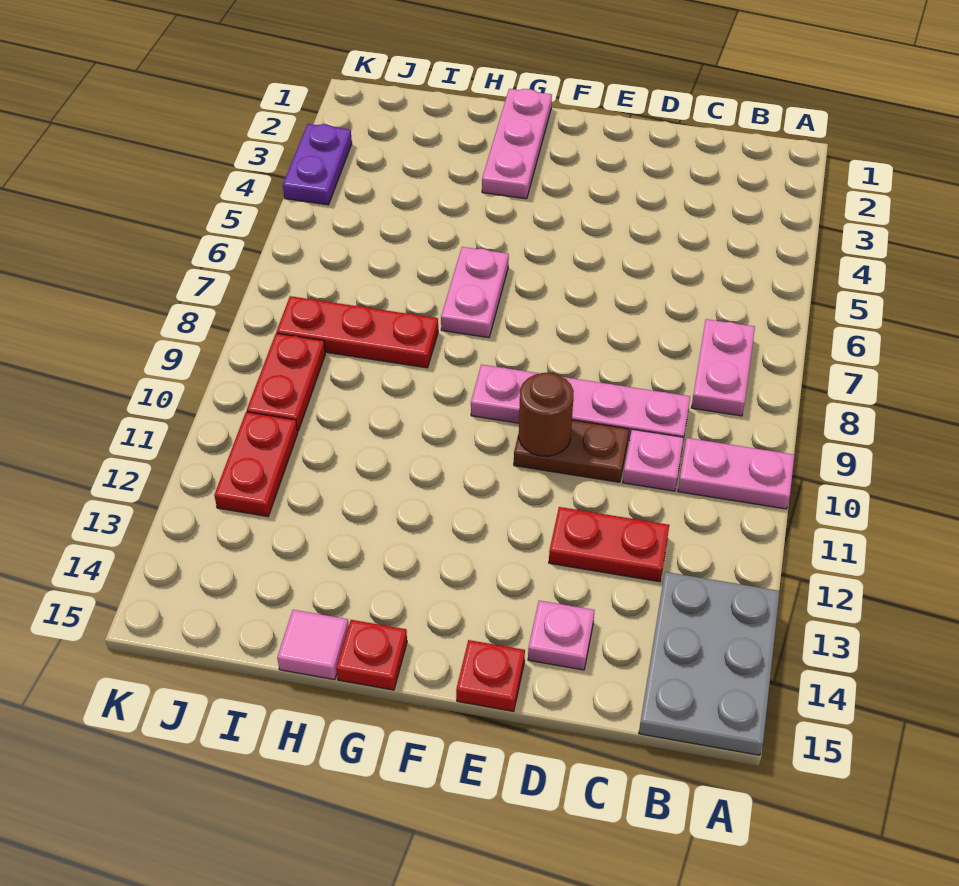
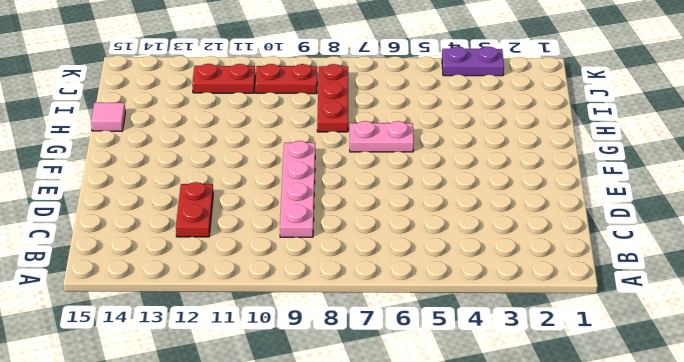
none -> pink 1x2 plate [678,438,794,509]
none -> grey 2x3 plate [639,572,780,755]
none -> pink 1x2 plate [691,319,755,416]

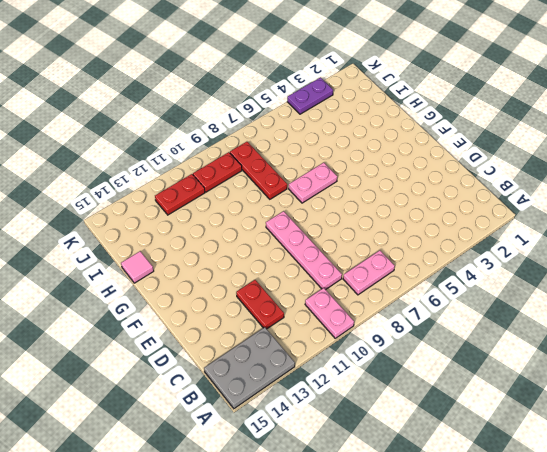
none -> pink 1x1 plate [623,429,684,491]
none -> brown 1x2 plate [514,420,629,482]
none -> pink 1x1 plate [528,601,595,670]

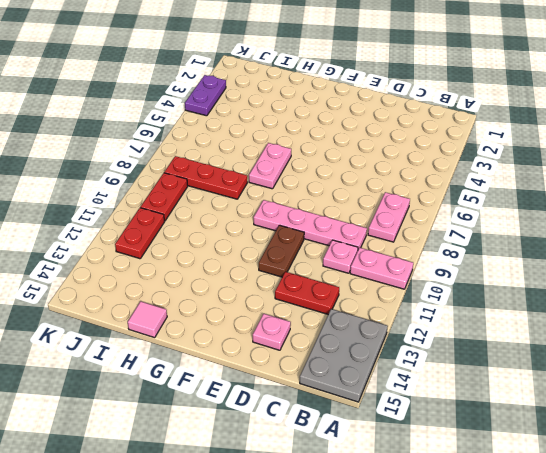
brown 1x2 plate [259,225,304,277] -> brown 1x2 plate turned to [514,420,629,482]
none -> red 1x1 plate [456,640,525,711]
none -> pink 1x3 plate [482,89,552,199]
none -> red 1x1 plate [336,620,407,690]

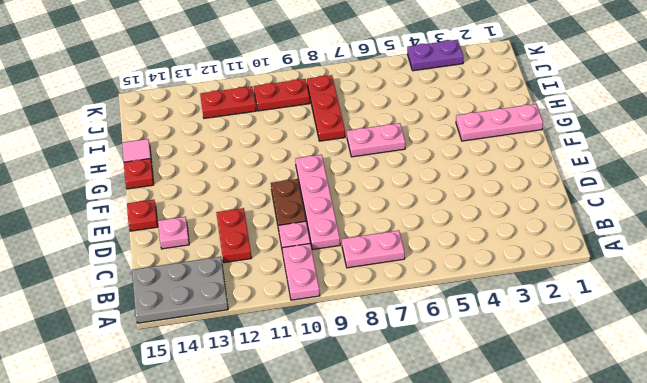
none -> brown 1x1 round brick [519,373,574,456]

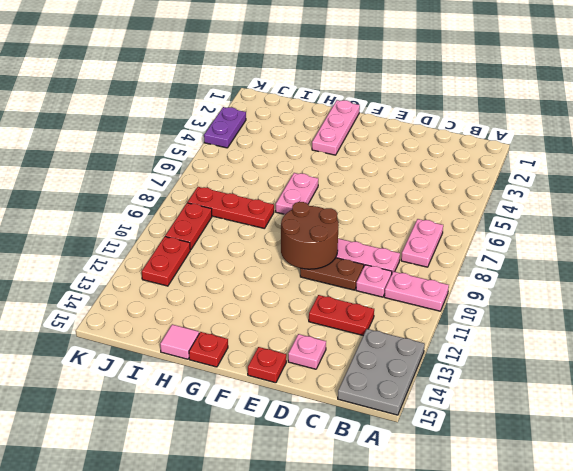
brown 2x2 round brick [281,202,339,269] -> brown 1x1 round brick [519,373,574,456]

